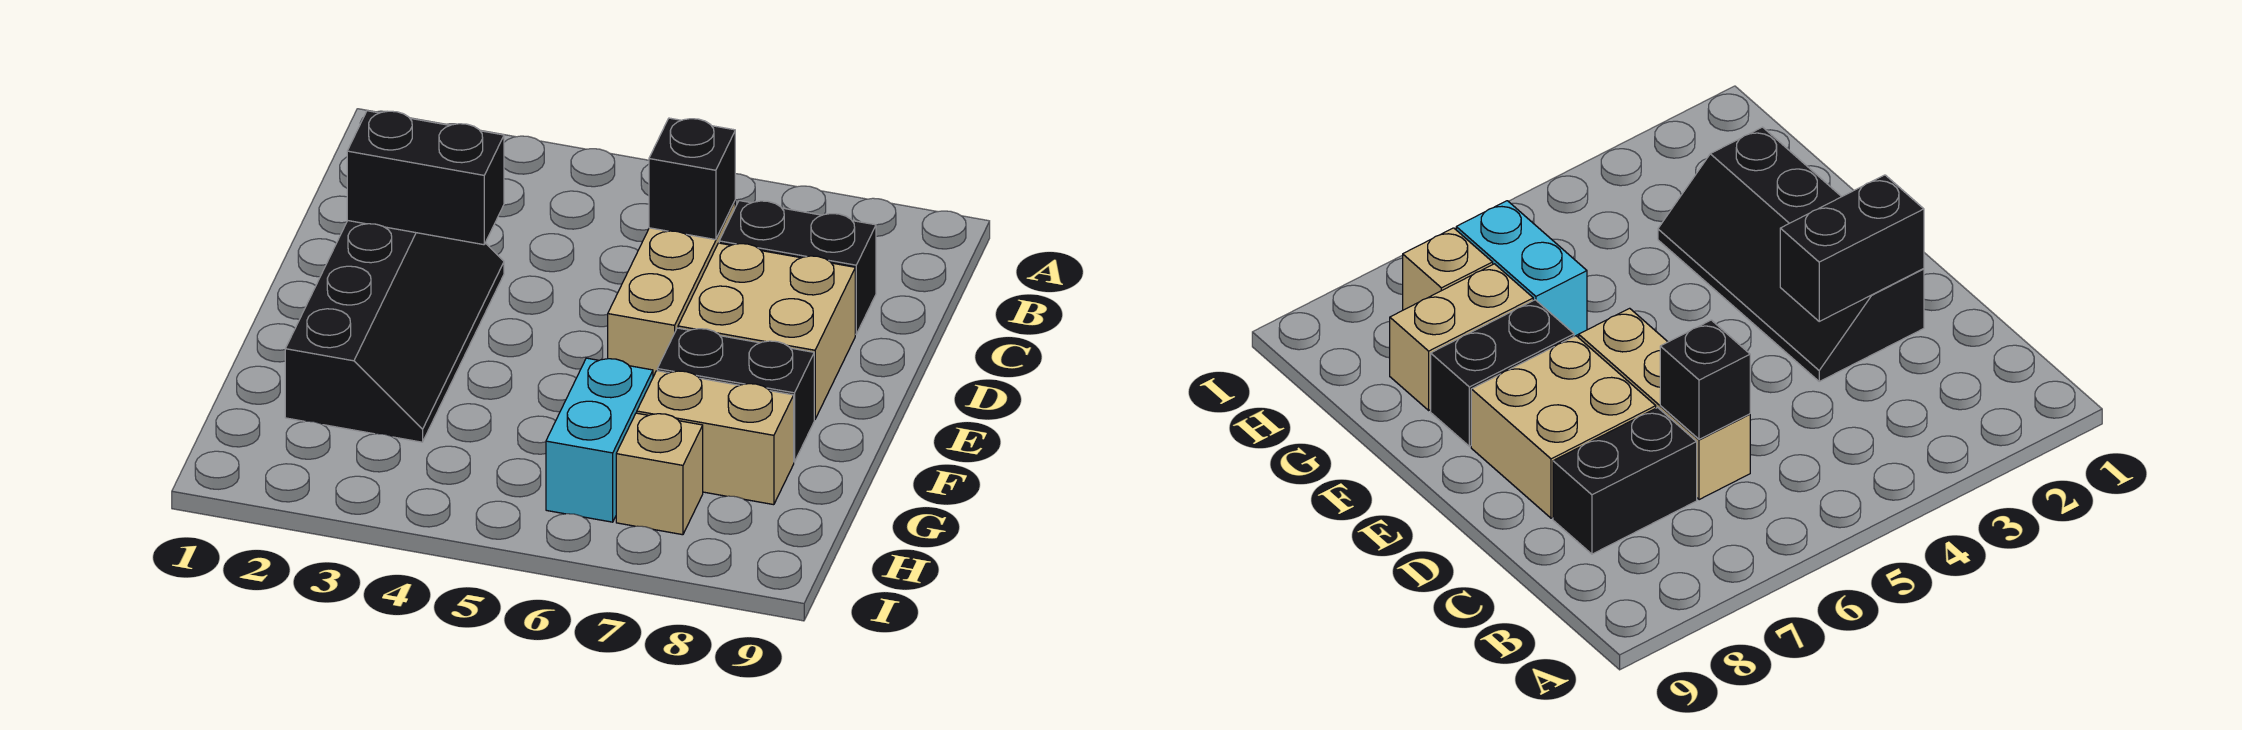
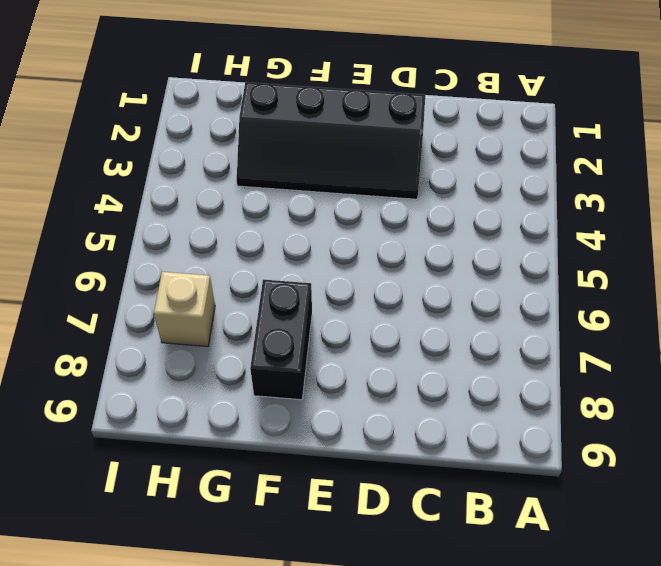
none -> tan 1x3 brick [608,202,735,377]
none -> black 1x2 brick [719,201,876,334]

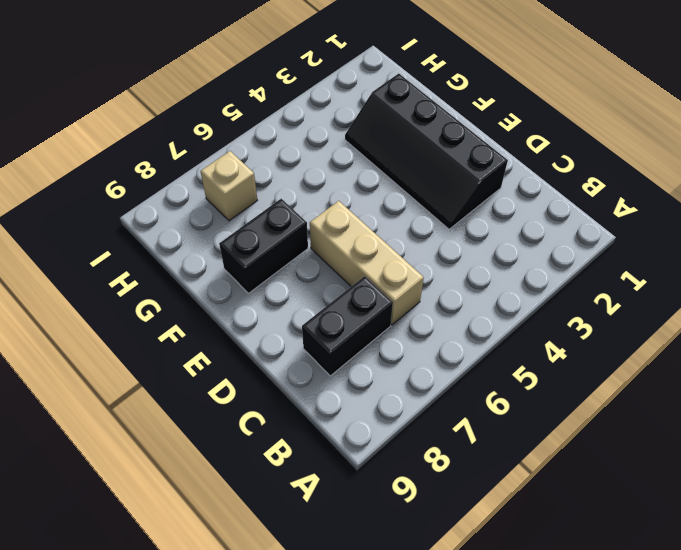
none -> tan 2x2 brick [678,243,855,420]
none -> cyan 1x2 brick [546,358,653,522]

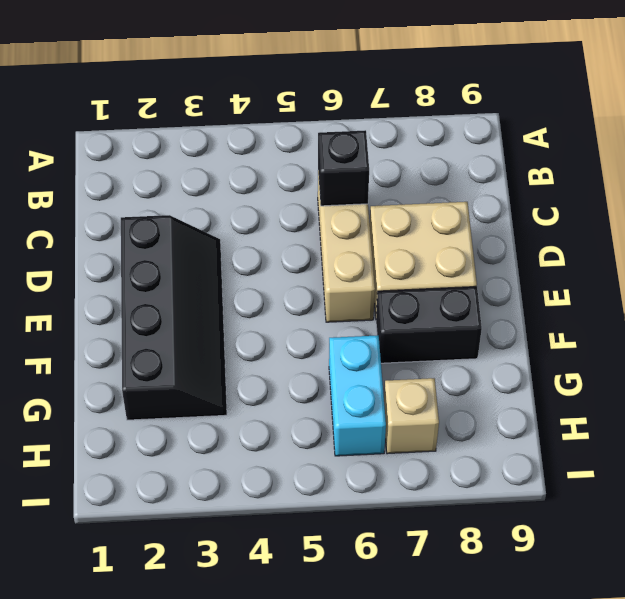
none -> black 1x2 brick [719,201,876,334]
none -> tan 1x2 brick [637,371,794,505]

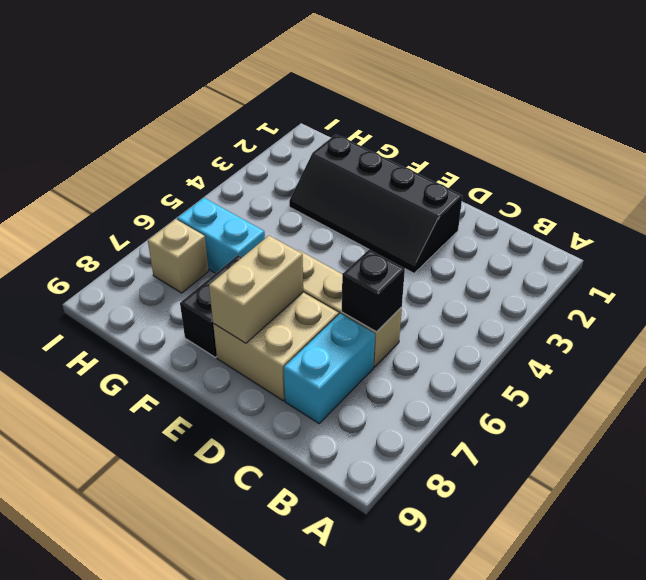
cyan 1x2 brick [284,314,375,423] -> black 1x2 brick [719,201,876,334]
tan 1x2 brick [209,236,303,343] -> tan 1x2 brick moved to [637,371,794,505]
none -> black 1x2 brick [347,111,504,245]

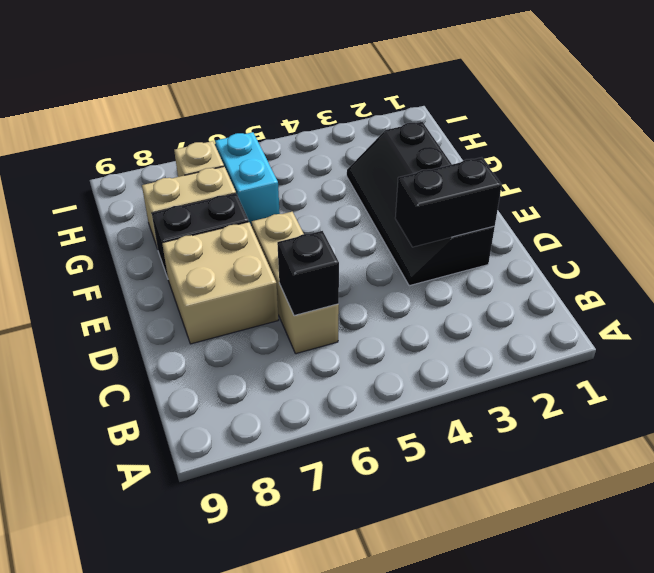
none -> black 1x2 brick [719,201,876,334]

